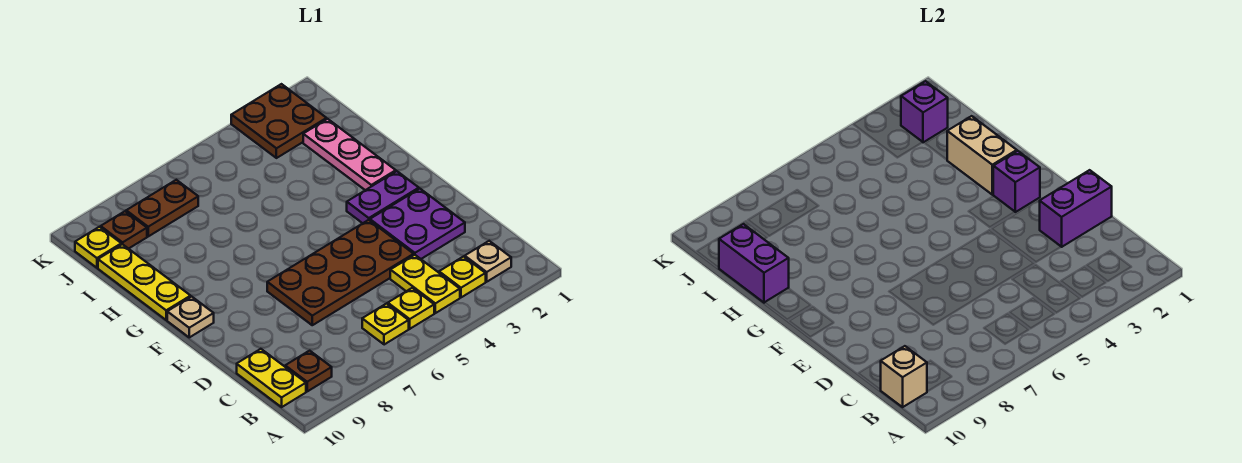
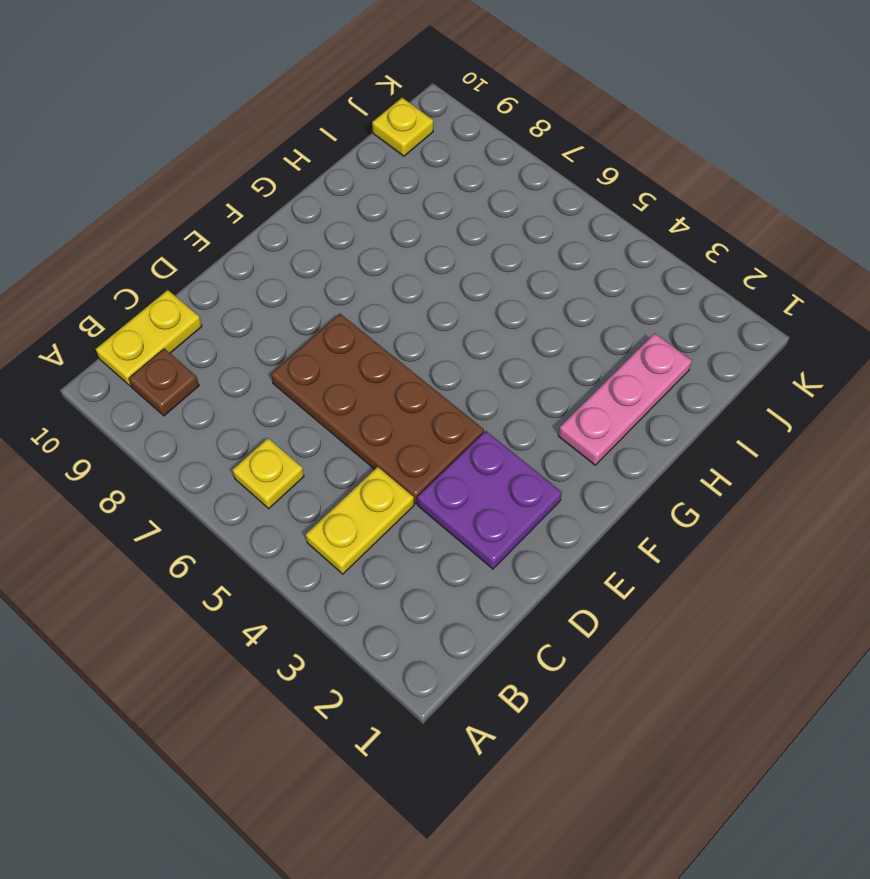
none -> tan 1x1 plate [465,241,511,282]
none -> yellow 1x1 plate [439,257,486,297]
none -> yellow 1x1 plate [388,288,434,329]

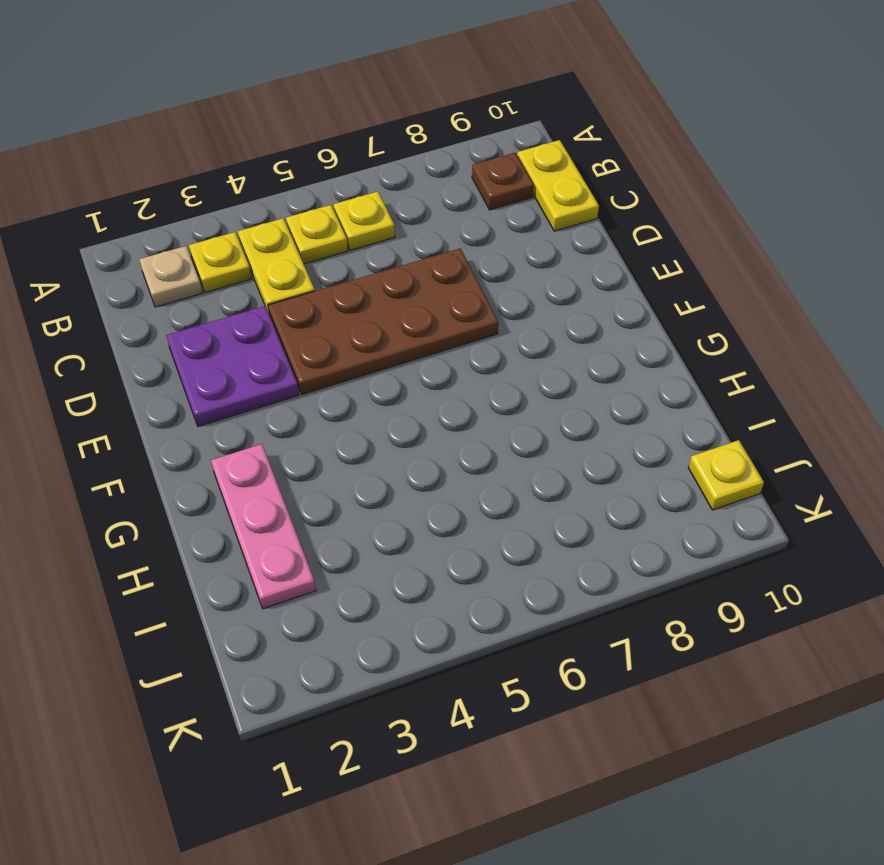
none -> purple 1x2 plate [347,171,419,223]
none -> tan 1x1 plate [167,297,214,337]
none -> yellow 1x3 plate [98,244,191,320]

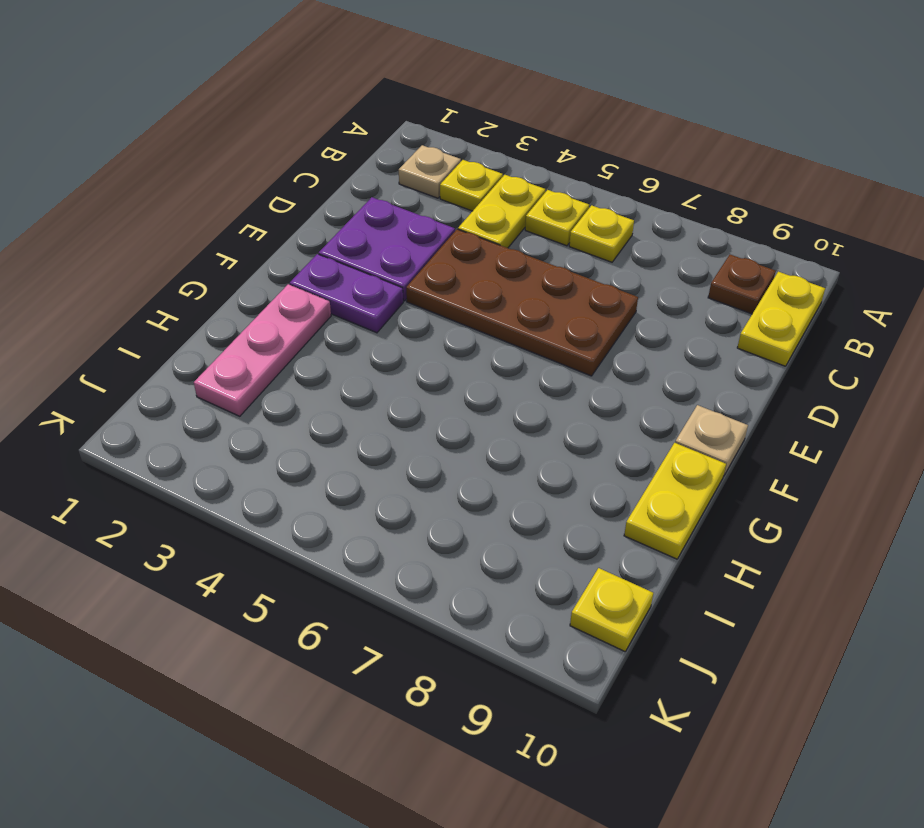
yellow 1x2 plate [624,443,726,559] -> yellow 1x3 plate [98,244,191,320]
none -> brown 2x2 plate [231,84,327,158]
none -> brown 1x2 plate [126,180,198,236]
none -> brown 1x1 plate [101,211,147,249]

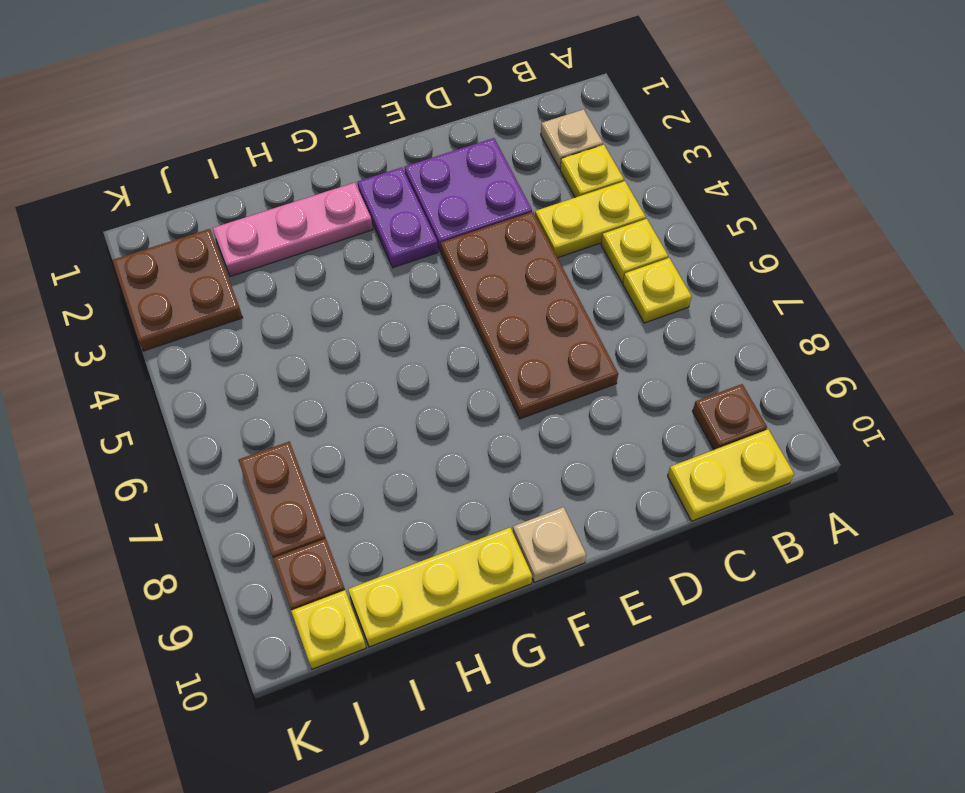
none -> tan 1x1 brick [881,346,927,407]
none -> purple 1x2 brick [1040,170,1112,247]
none -> purple 1x1 brick [993,151,1040,212]

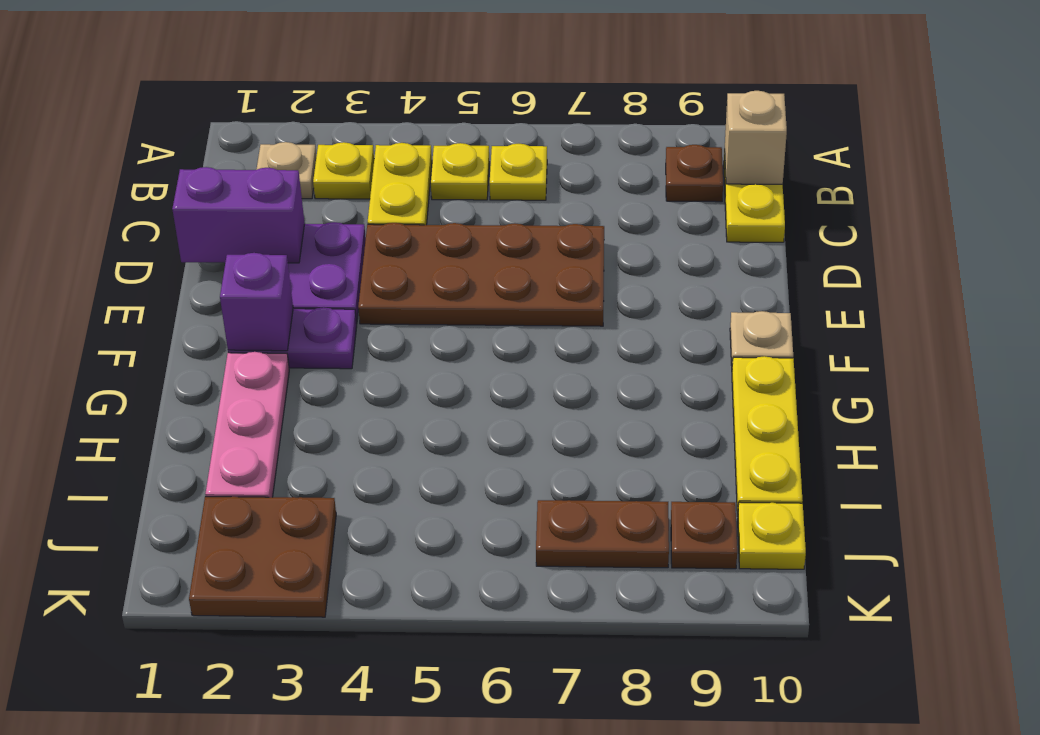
none -> tan 1x2 brick [947,116,1017,195]
none -> purple 1x2 brick [719,224,789,303]
none -> purple 1x1 brick [901,81,948,142]

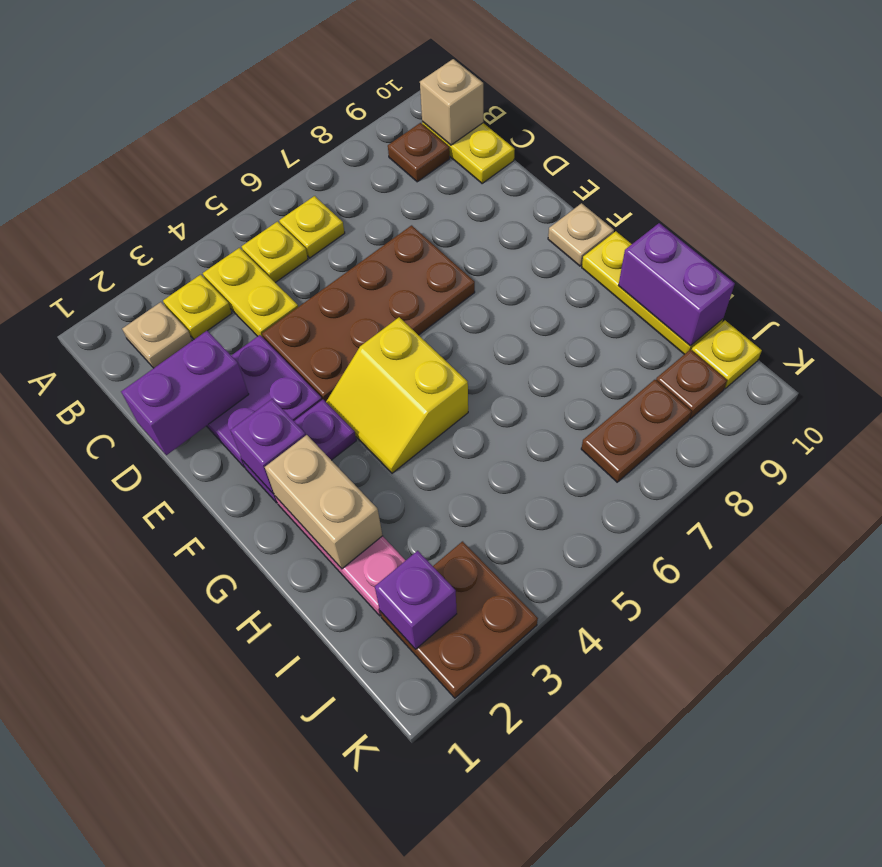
yellow 2x2 slope [326,317,468,473] -> none

